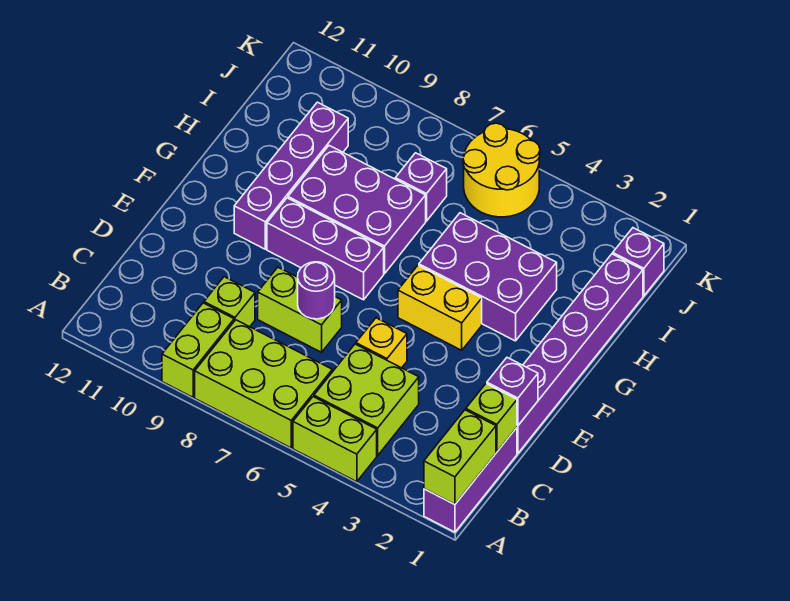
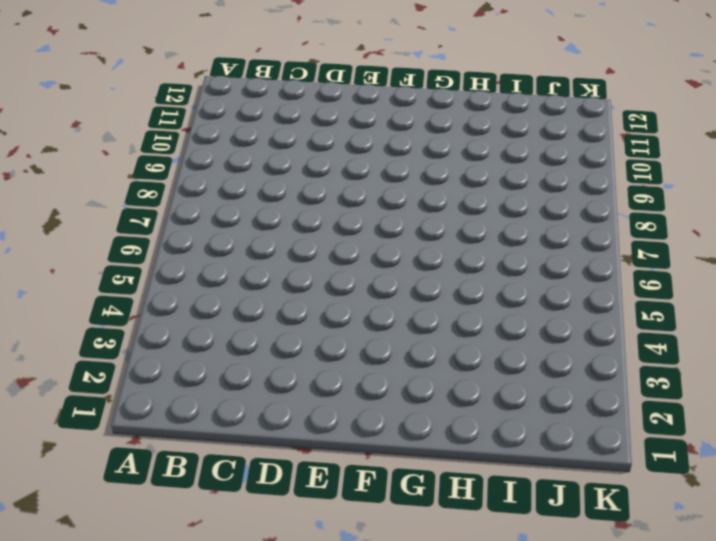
none -> purple 1x3 brick [424,428,517,532]
none -> lime 1x2 brick [293,397,377,482]
none -> lime 2x3 brick [195,320,332,448]

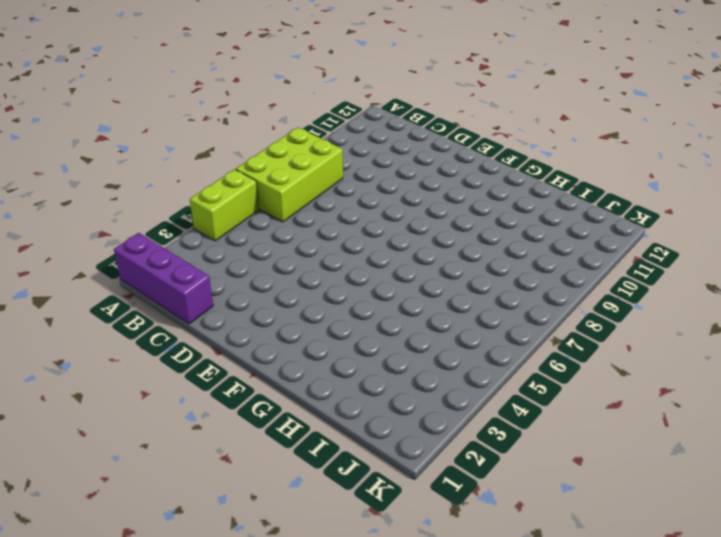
none -> lime 1x2 brick [162,303,234,397]
none -> lime 2x2 brick [314,344,419,455]
none -> lime 1x1 brick [204,277,255,327]

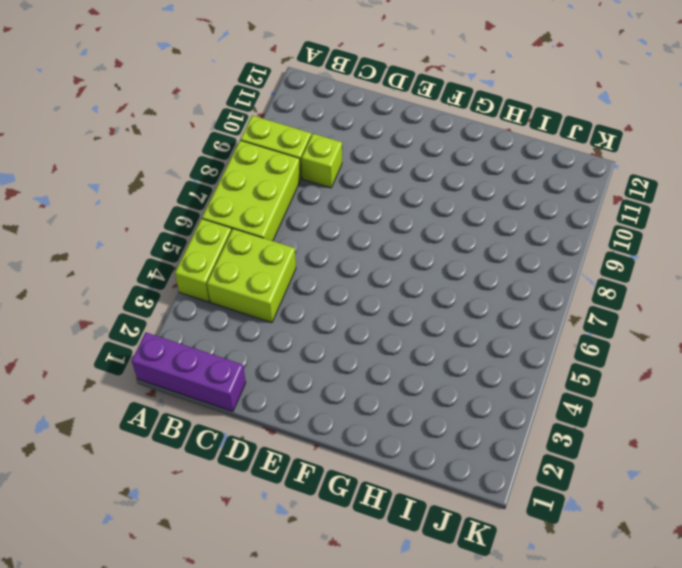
none -> purple 1x6 brick [517,254,643,453]
none -> yellow 1x1 brick [356,318,407,368]
none -> lime 1x2 brick [258,267,342,352]

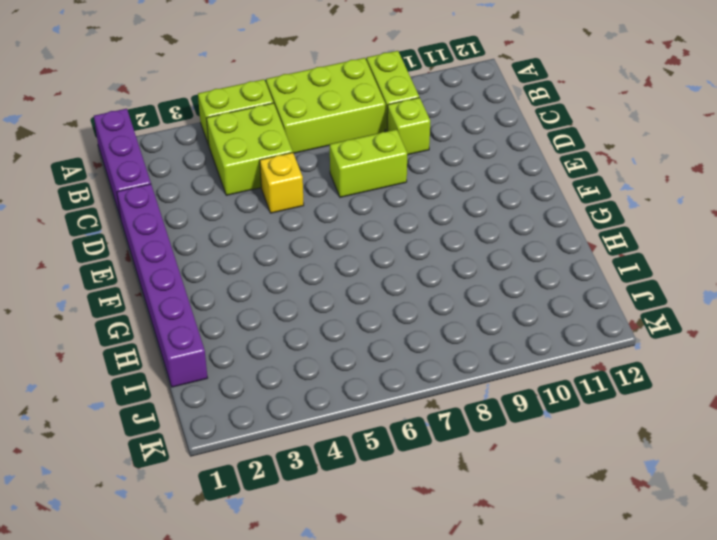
none -> yellow 1x2 brick [398,265,482,350]
none -> purple 1x3 brick [267,198,384,300]
none -> purple 1x4 brick [234,102,348,249]

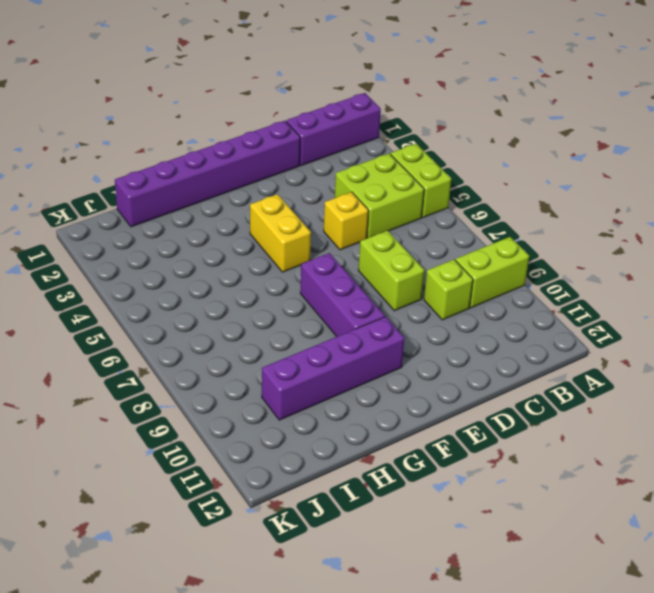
none -> lime 2x3 brick [195,320,332,448]
none -> purple 2x3 brick [419,213,557,341]
none -> purple 2x3 brick [288,146,426,274]

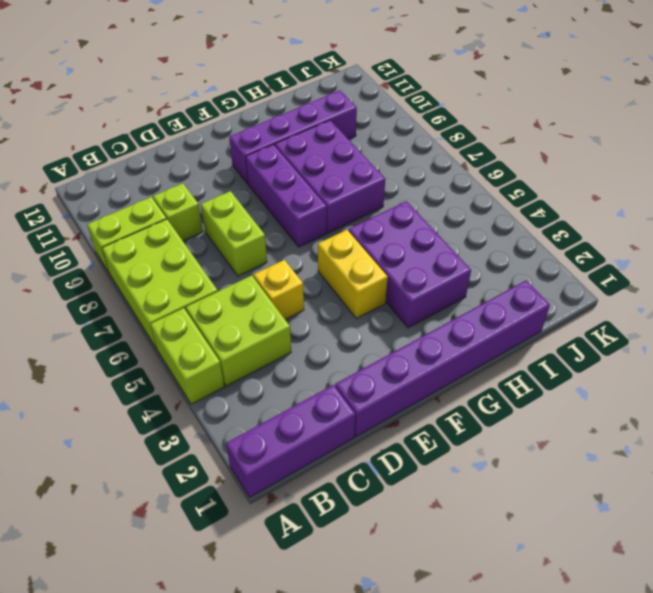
none -> purple 1x1 brick [395,153,447,221]
none -> purple 1x1 brick [613,228,664,296]
none -> yellow 2x2 round brick [463,123,540,217]

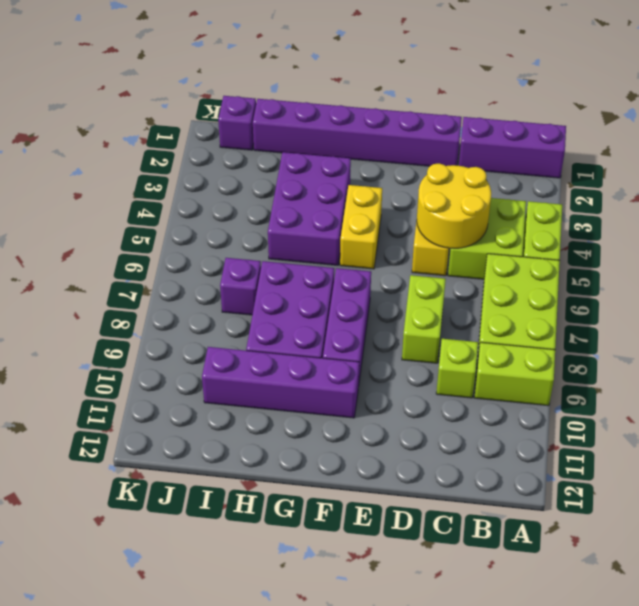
yellow 2x2 round brick [417,164,491,249] -> yellow 2x2 round brick moved to [463,123,540,217]
none -> lime 1x2 brick [424,410,496,504]
none -> lime 1x1 brick [466,384,517,452]
none -> purple 1x1 brick [487,358,538,426]

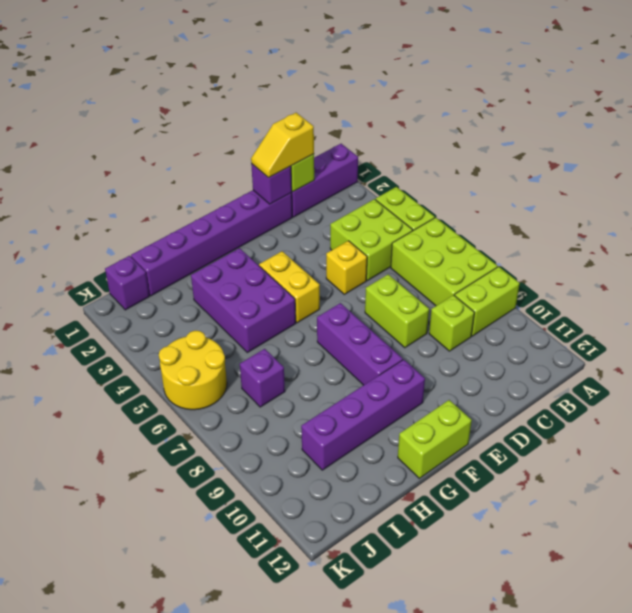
yellow 1x2 slope [251,113,314,178] -> none
lime 1x2 brick [398,400,472,478] -> lime 1x2 brick moved to [424,410,496,504]
none -> purple 2x3 brick [288,146,426,274]
none -> purple 1x1 round brick [298,262,335,319]

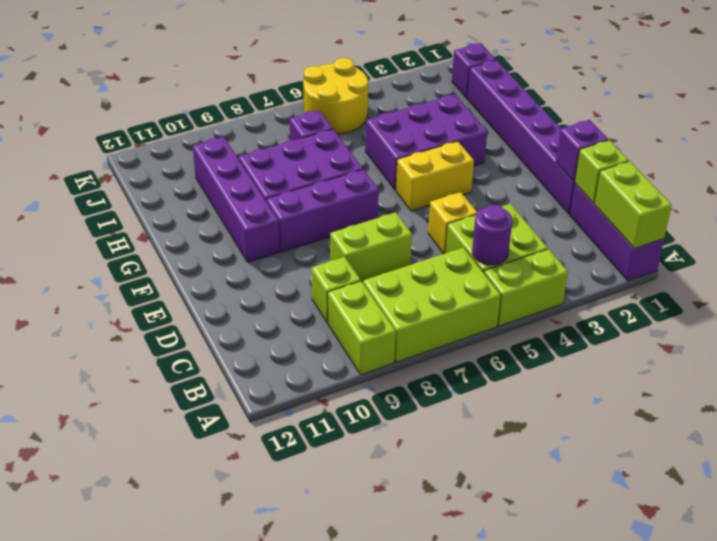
purple 1x1 round brick [472,205,512,265] -> purple 1x1 round brick moved to [298,262,335,319]

